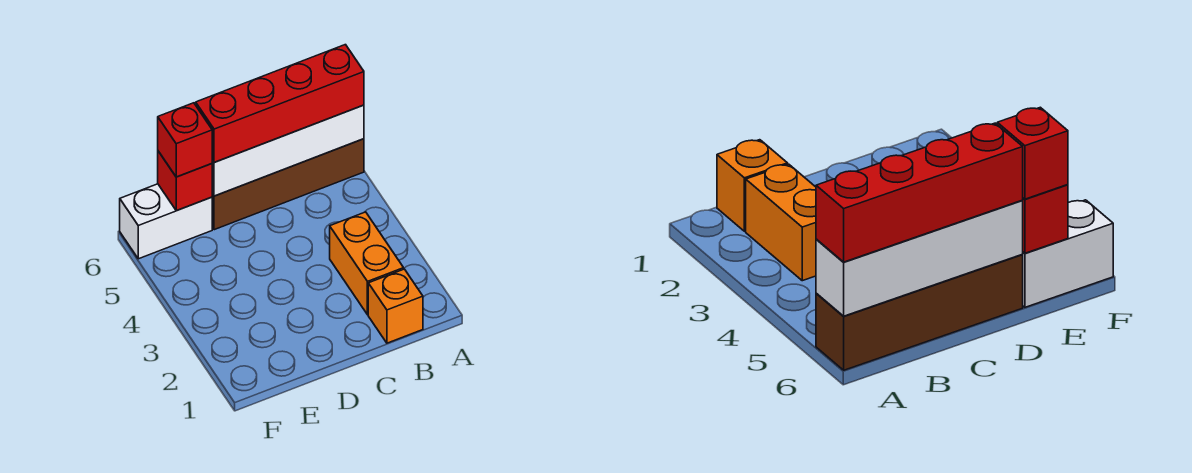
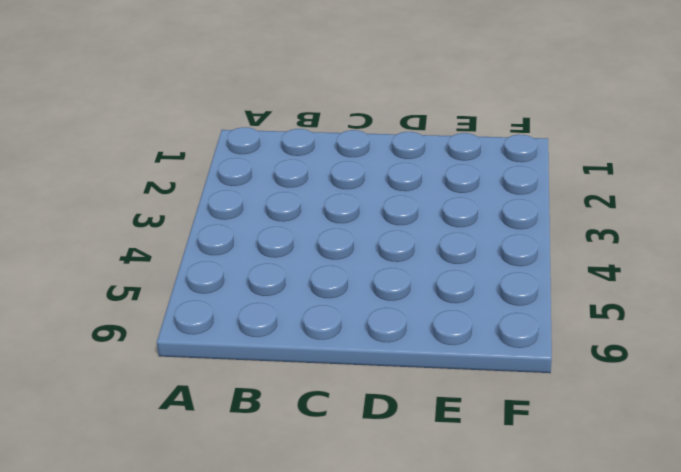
none -> brown 1x4 brick [212,139,364,230]
none -> orange 1x1 brick [368,269,423,343]

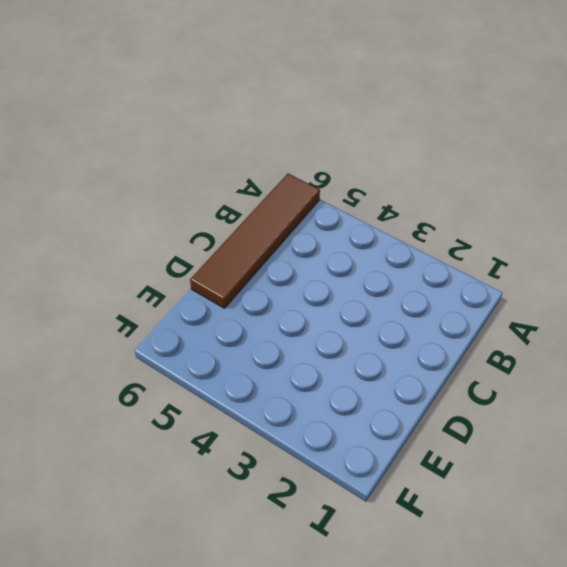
brown 1x4 tile [190,174,320,308] -> brown 1x4 brick [212,139,364,230]
none -> orange 1x1 brick [368,269,423,343]
none -> orange 1x2 brick [330,212,404,315]

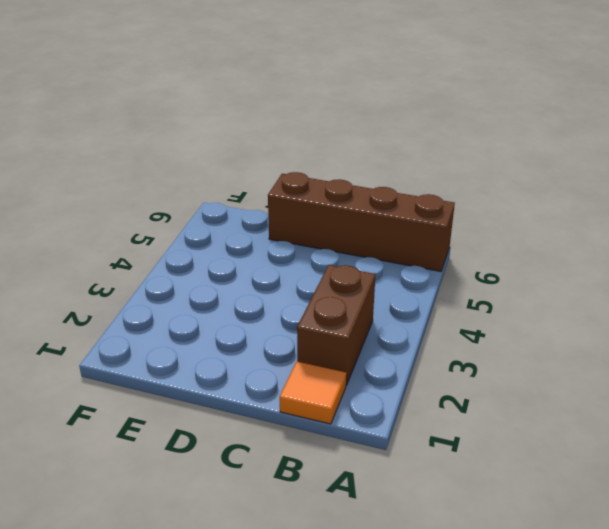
orange 1x1 tile [280,362,346,424] -> orange 1x1 brick [368,269,423,343]
brown 1x2 brick [297,265,376,385] -> orange 1x2 brick [330,212,404,315]
none -> white 1x2 brick [120,184,212,259]
none -> white 1x4 brick [212,105,364,196]

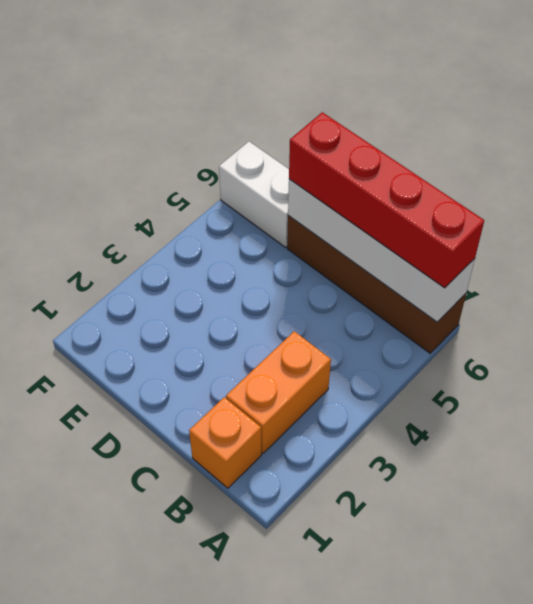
none -> red 1x1 brick [158,151,212,211]
none -> red 1x1 brick [158,103,213,177]

